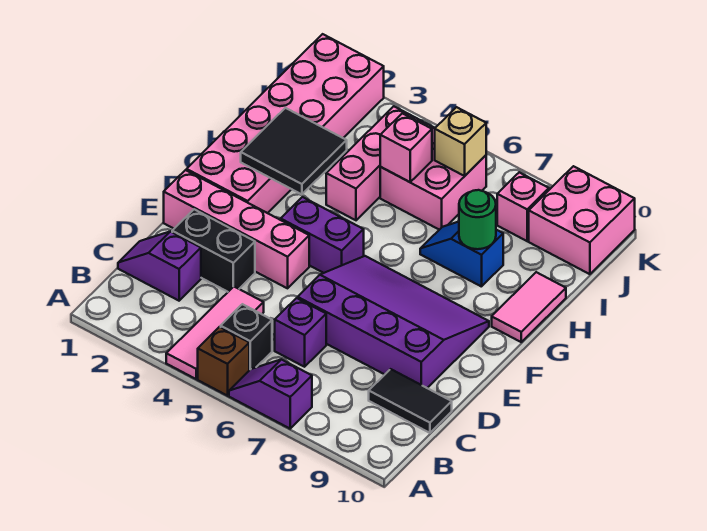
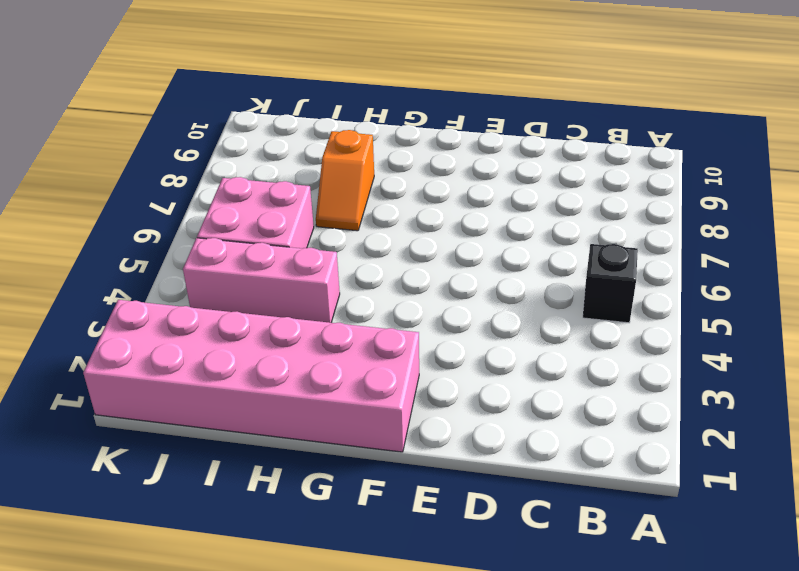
orange 1x2 slope [316,130,374,231] -> blue 1x2 slope [420,222,503,287]
none -> pink 1x3 tile [166,287,264,379]
none -> brown 1x1 brick [198,327,249,396]
none -> purple 1x2 slope [229,359,312,429]

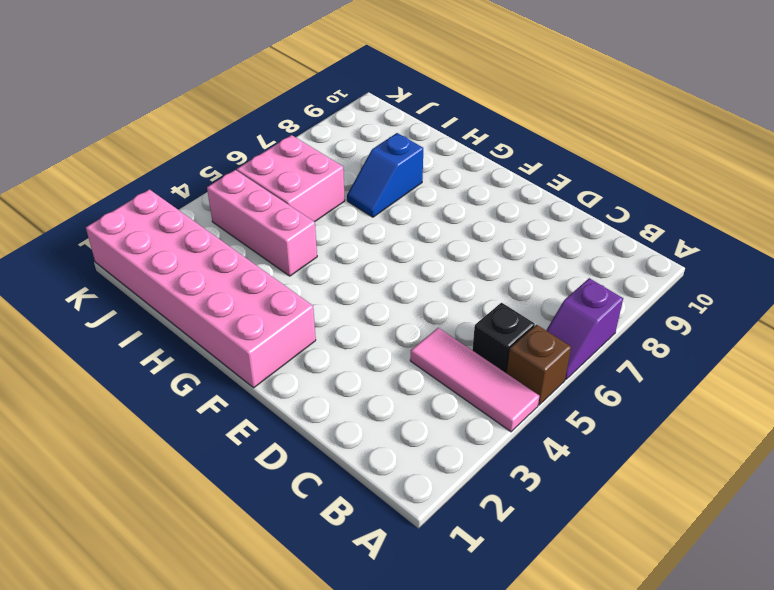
none -> purple 1x2 slope [118,231,201,301]
none -> purple 1x1 brick [275,298,326,367]
none -> black 1x2 tile [369,369,452,433]

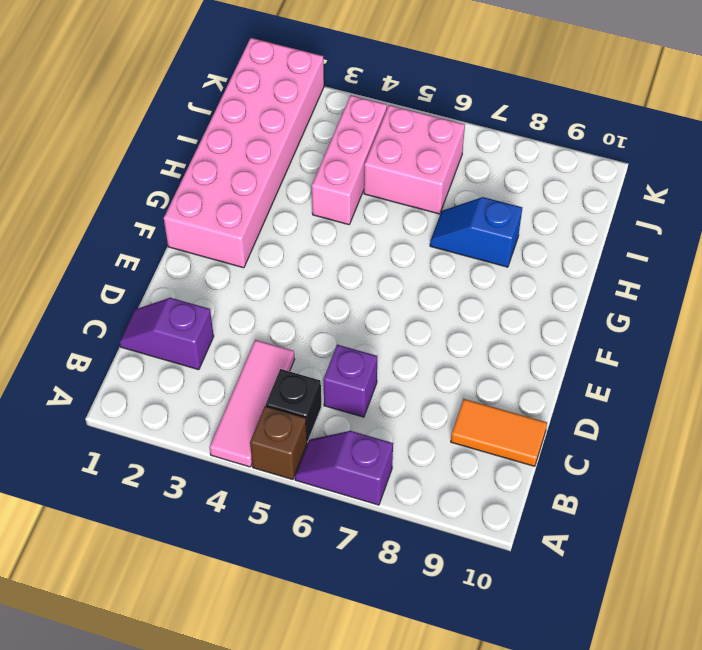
orange 1x2 tile [451,399,547,466] -> black 1x2 tile [369,369,452,433]
none -> black 1x2 brick [172,209,255,292]
none -> purple 3x4 slope [298,256,489,388]
none -> pink 1x4 brick [164,170,309,288]

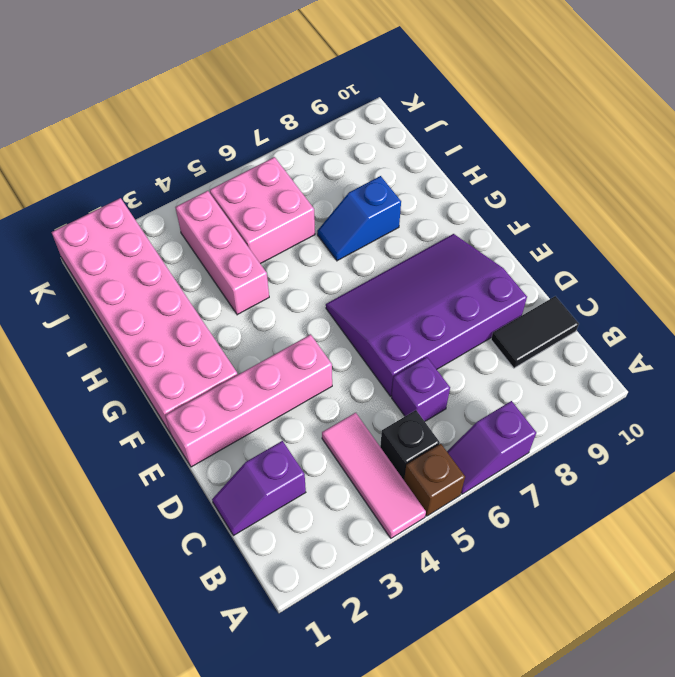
none -> black 1x2 brick [172,209,255,292]
none -> purple 1x2 brick [281,197,364,273]
none -> pink 1x2 tile [492,272,566,342]

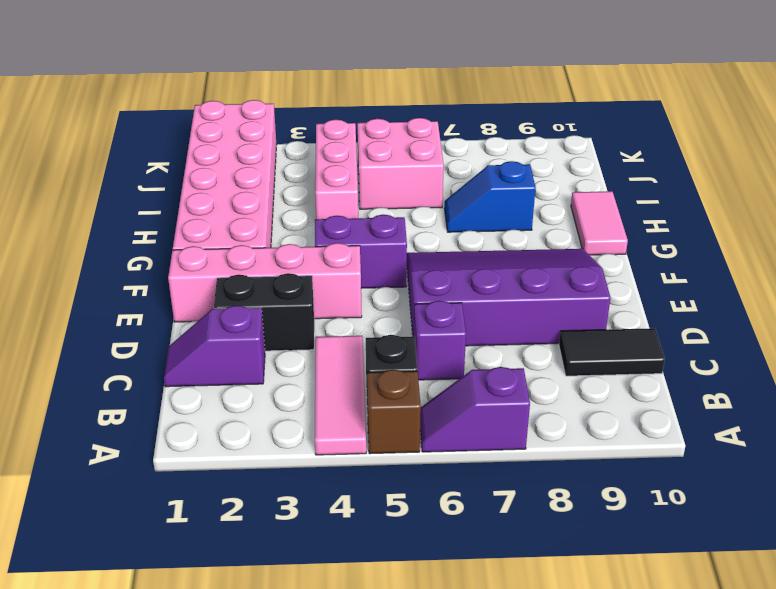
none -> pink 1x1 brick [497,172,549,241]
none -> pink 2x2 brick [529,166,635,274]
none -> black 2x2 tile [241,108,347,194]

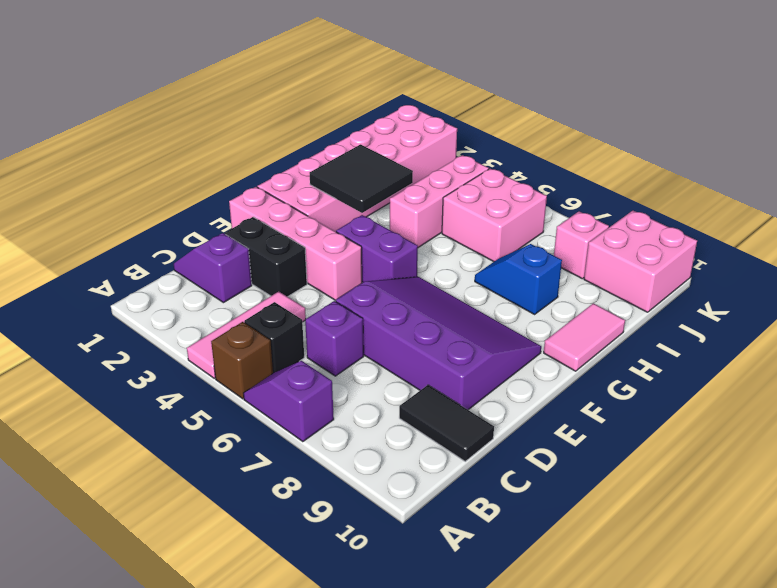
none -> green 1x1 round brick [459,190,496,249]
none -> pink 1x1 brick [380,113,432,182]
none -> tan 1x1 brick [435,107,486,176]

